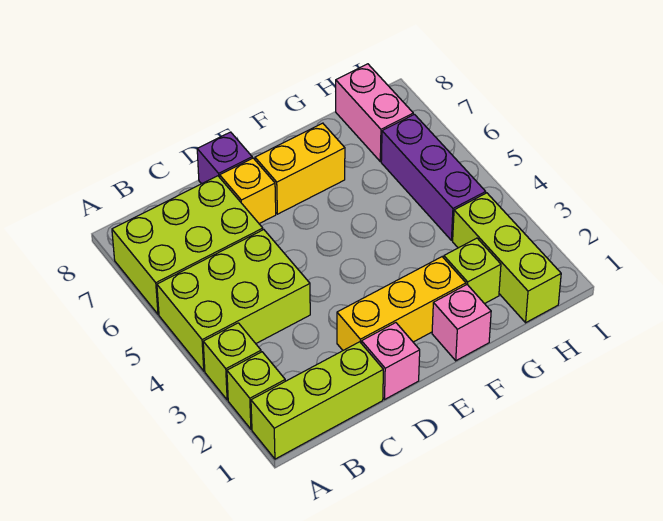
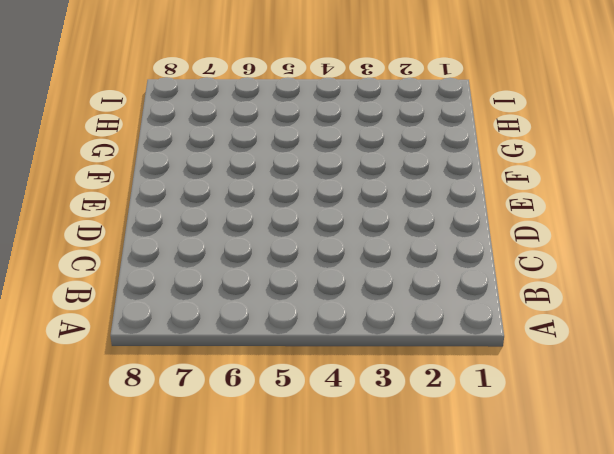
none -> lime 1x3 brick [251,342,383,459]
none -> lime 1x1 brick [227,352,285,429]
none -> lime 1x1 brick [203,323,261,400]

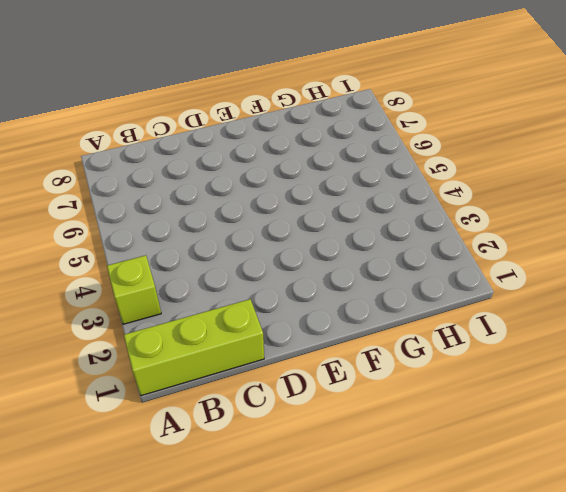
none -> lime 1x1 brick [227,352,285,429]
none -> lime 2x3 brick [157,230,310,371]
none -> lime 2x3 brick [112,176,263,314]

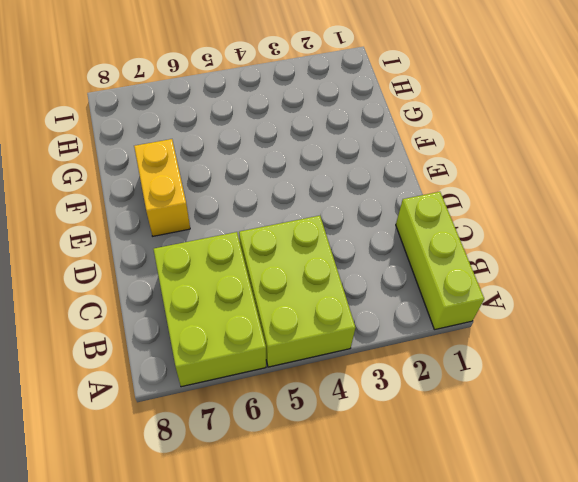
none -> lime 1x1 brick [227,352,285,429]
none -> lime 1x1 brick [203,323,261,400]
none -> pink 1x1 brick [362,323,420,399]

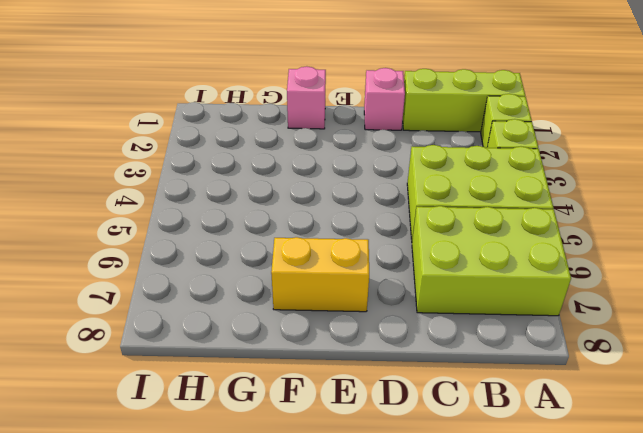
none -> yellow 1x3 brick [337,257,466,350]
none -> yellow 1x1 brick [220,158,276,224]
none -> purple 1x1 brick [197,132,252,184]

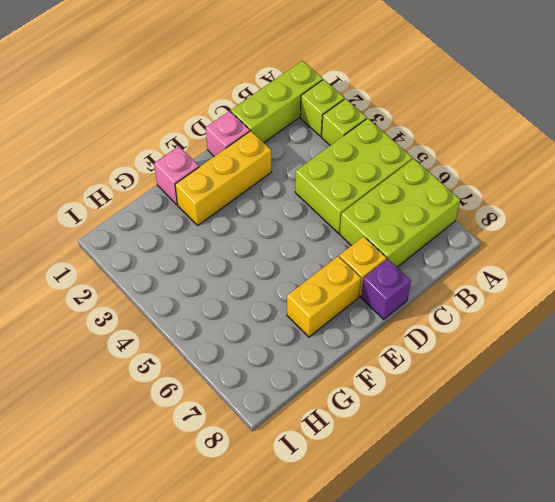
none -> lime 1x1 brick [444,238,501,304]
none -> lime 1x3 brick [453,193,561,323]
none -> purple 1x3 brick [381,114,486,240]

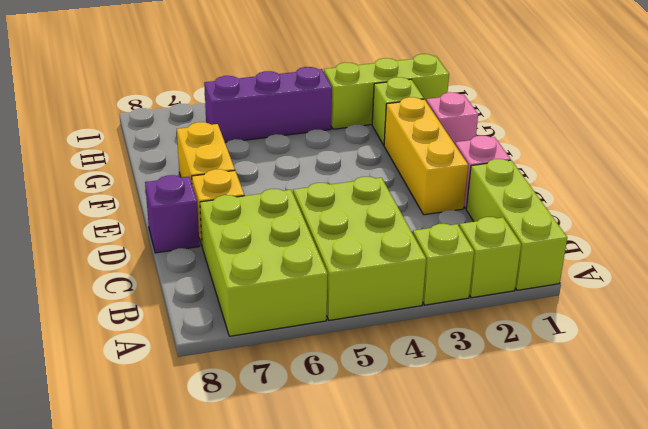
none -> pink 1x2 brick [336,64,413,162]

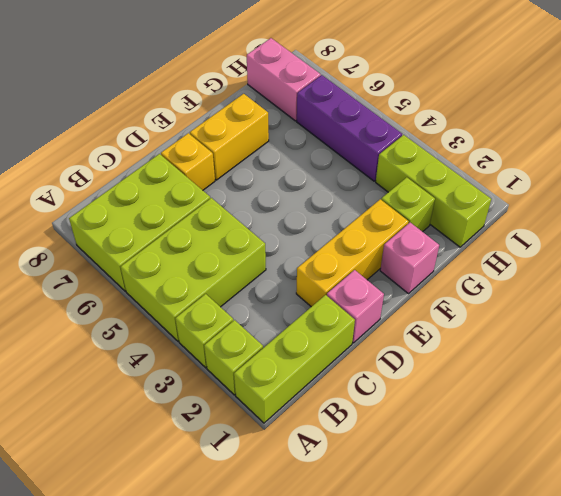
none -> purple 1x1 brick [197,132,252,184]

